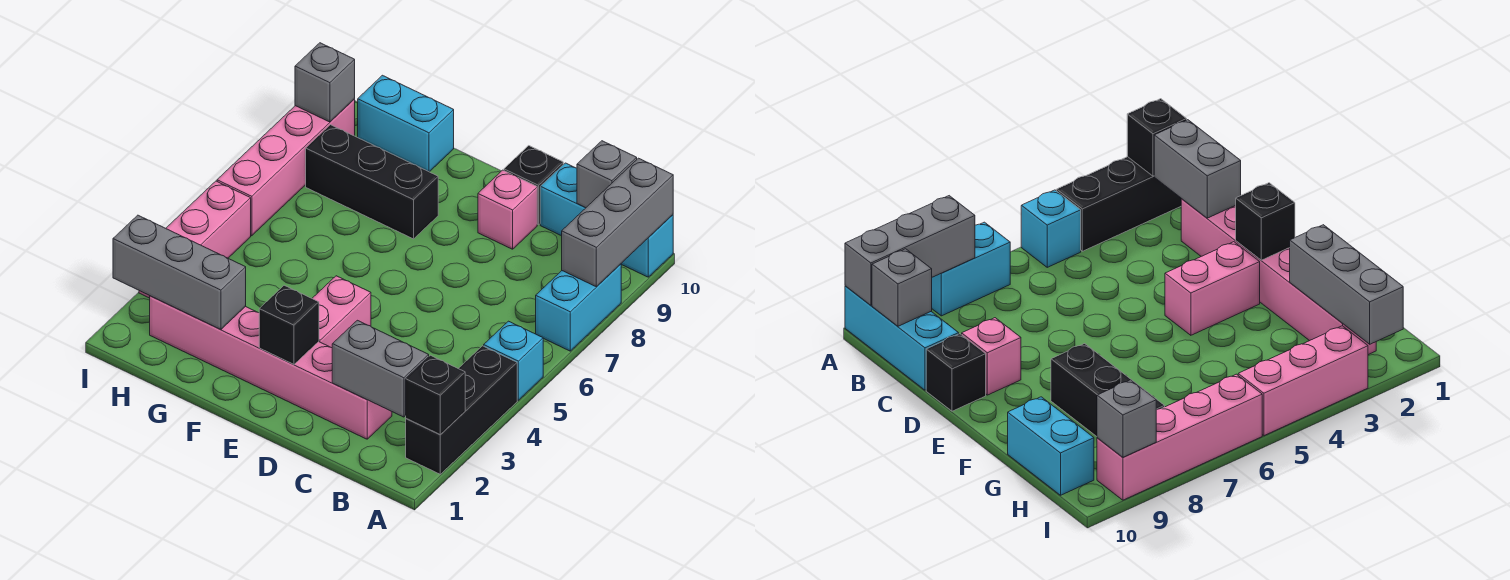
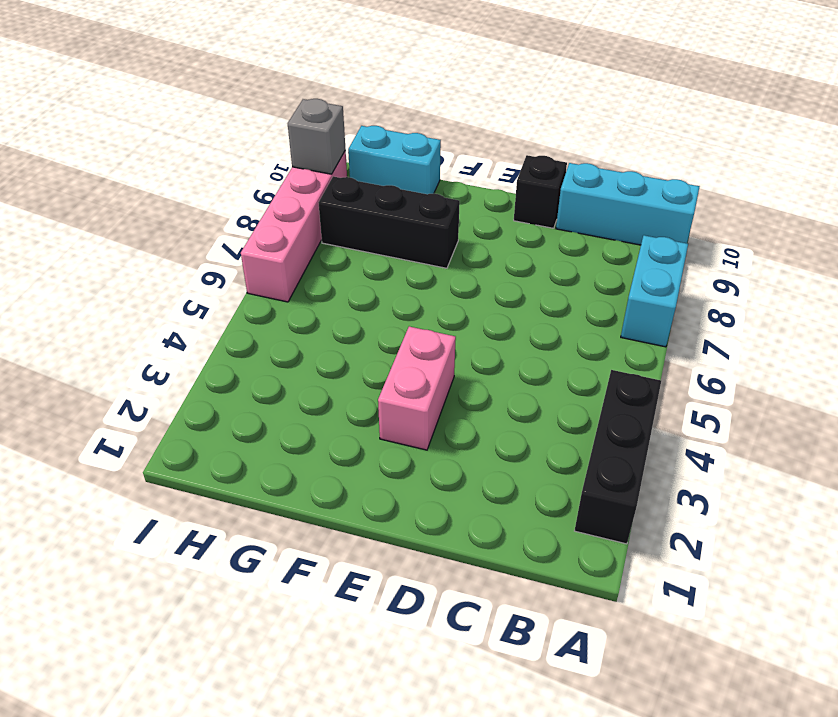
none -> cyan 1x1 brick [484,321,543,400]
none -> pink 1x6 brick [150,296,392,439]
none -> pink 1x1 brick [478,170,537,249]

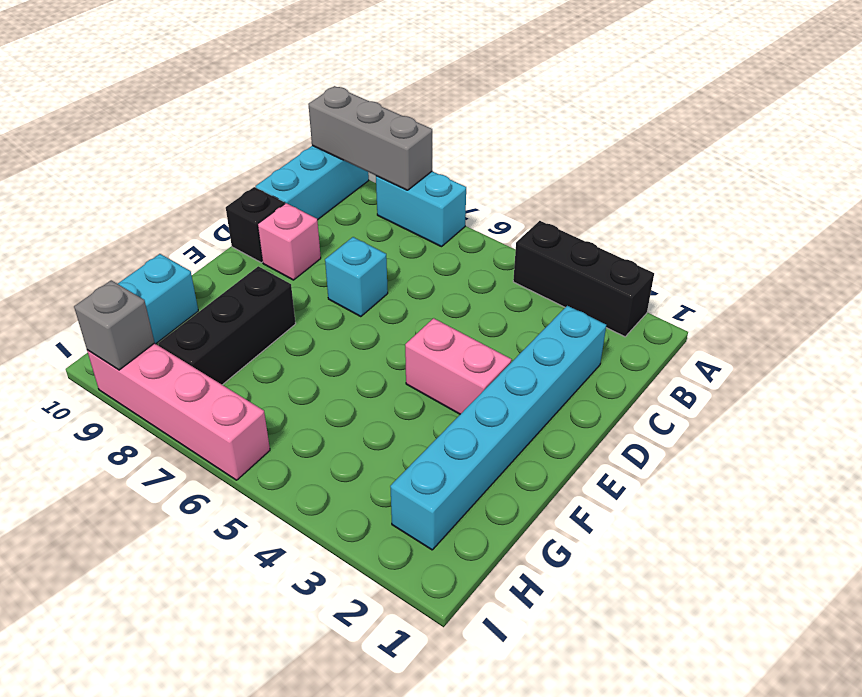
cyan 1x6 brick [390,306,606,550] -> pink 1x6 brick [150,296,392,439]
cyan 1x1 brick [325,237,388,317] -> cyan 1x1 brick moved to [484,321,543,400]
none -> pink 1x3 brick [139,181,251,298]
none -> black 1x1 brick [406,355,465,435]
none -> grey 1x2 brick [332,320,429,417]

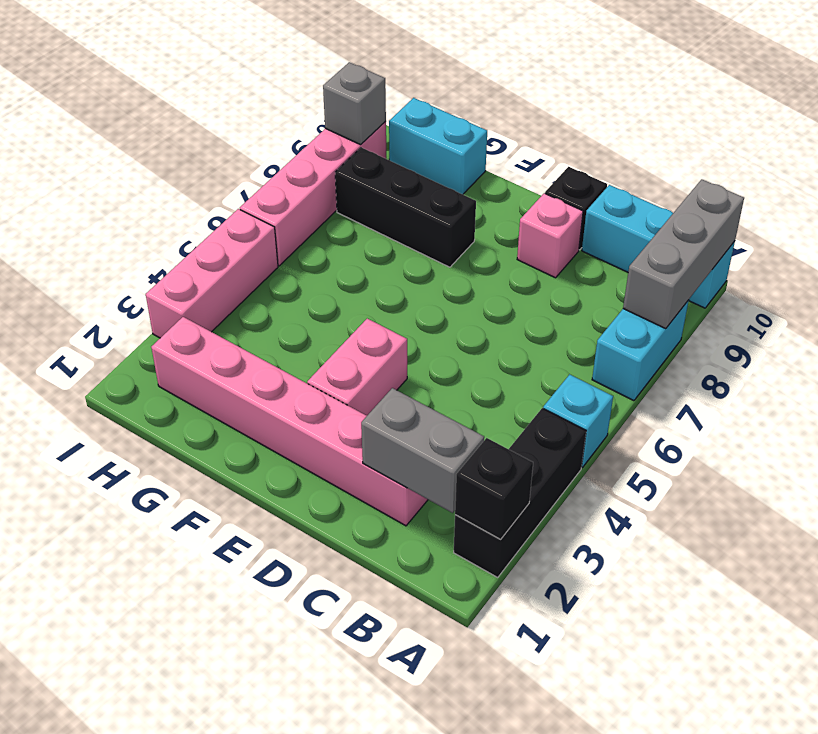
none -> grey 1x1 brick [577,141,637,208]
none -> black 1x1 brick [259,285,319,365]
none -> grey 1x3 brick [113,215,246,329]

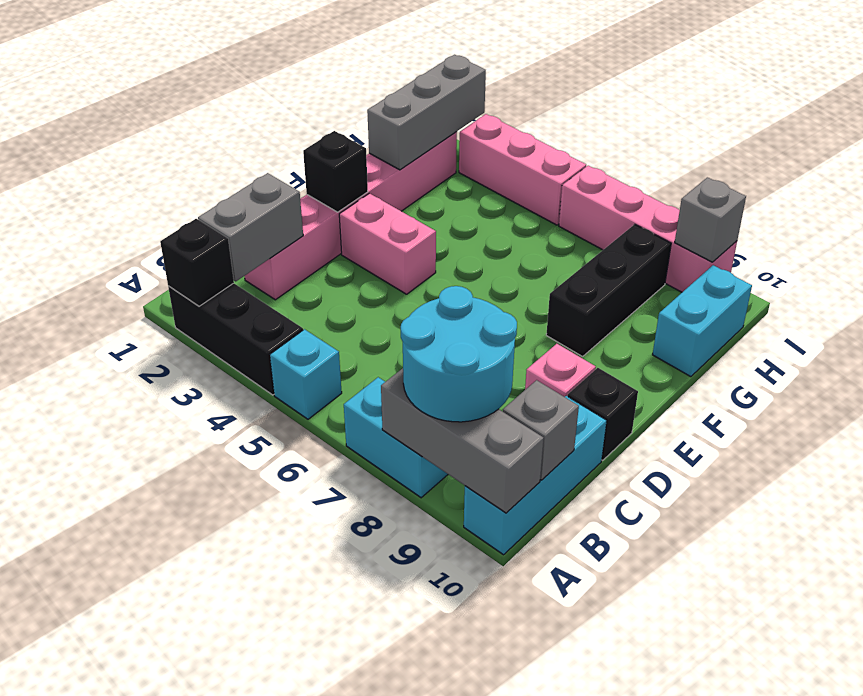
cyan 2x2 round brick [401,286,517,422] -> none

